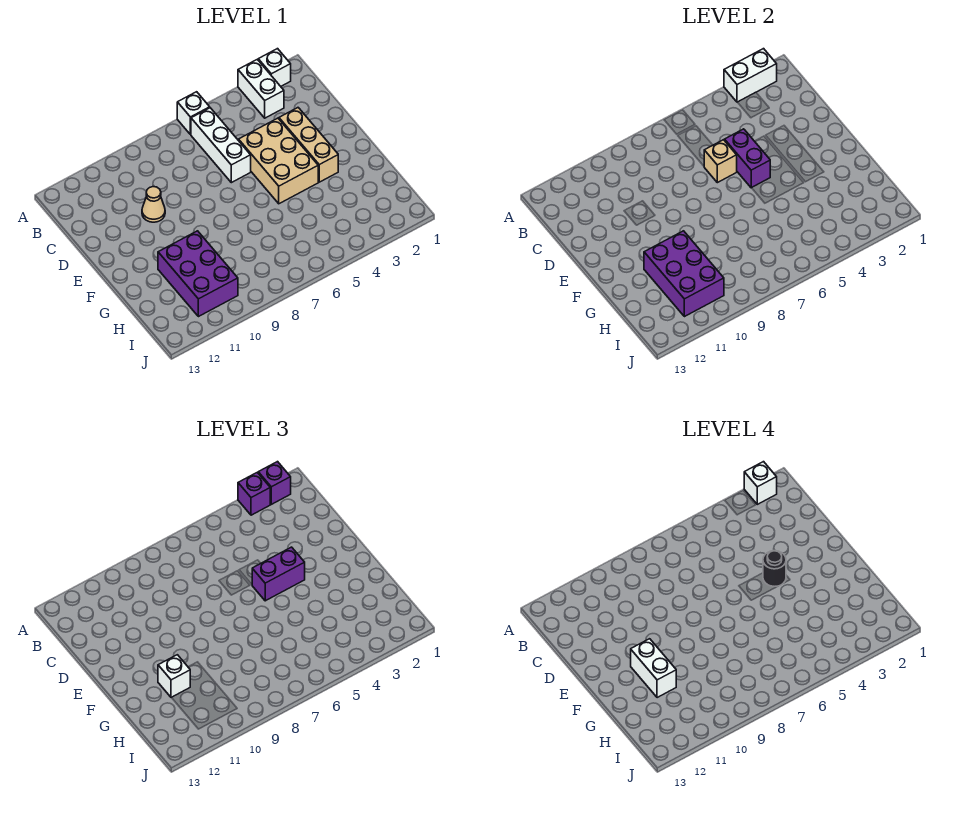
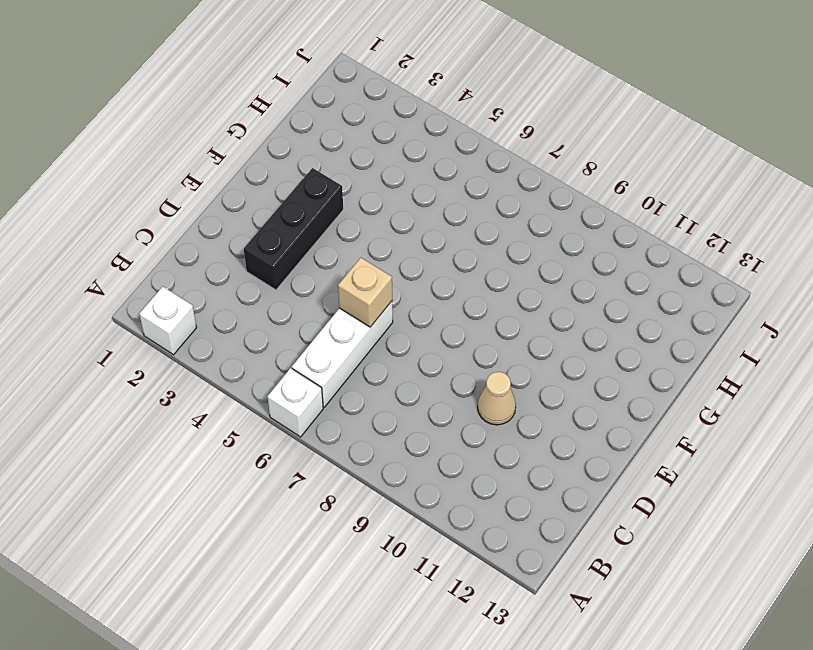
black 1x3 brick [244,168,343,290] -> tan 1x3 brick [279,108,338,182]
none -> white 1x2 brick [238,59,284,118]
none -> tan 2x3 brick [239,118,318,204]
none -> purple 2x3 brick [158,231,238,317]

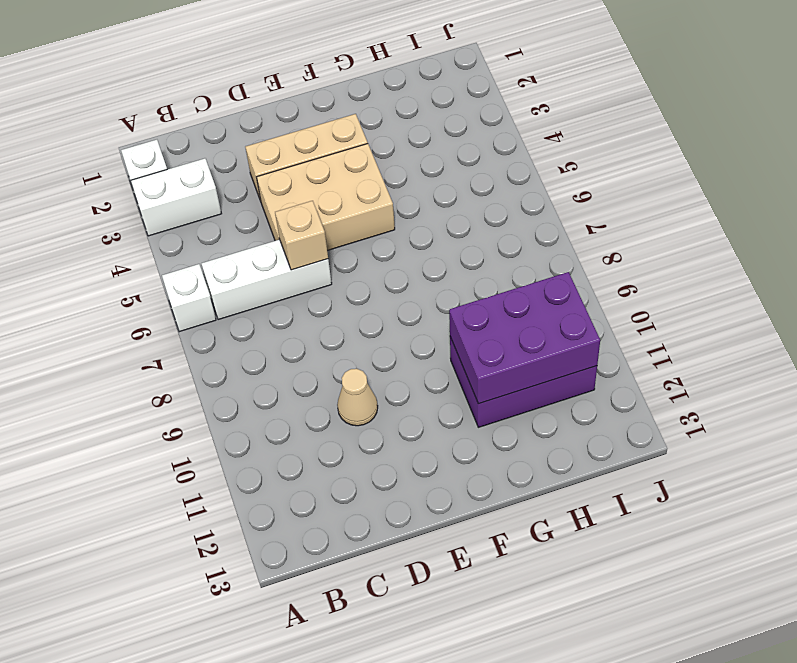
none -> white 1x2 brick [724,49,777,102]
none -> purple 1x2 brick [725,129,770,188]
none -> purple 1x1 brick [258,462,291,504]

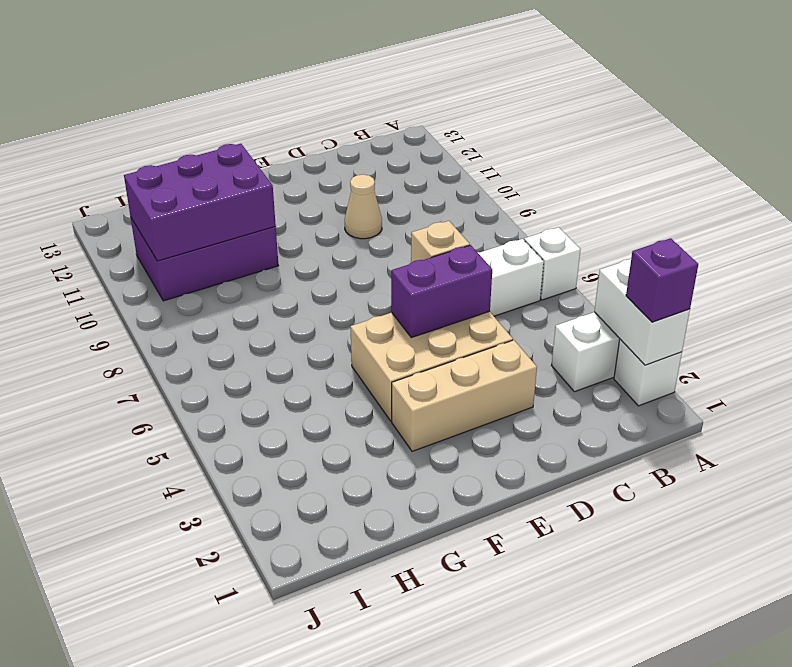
none -> purple 1x1 brick [238,472,270,515]
none -> purple 1x2 brick [252,547,305,601]
none -> white 1x1 brick [158,655,190,698]

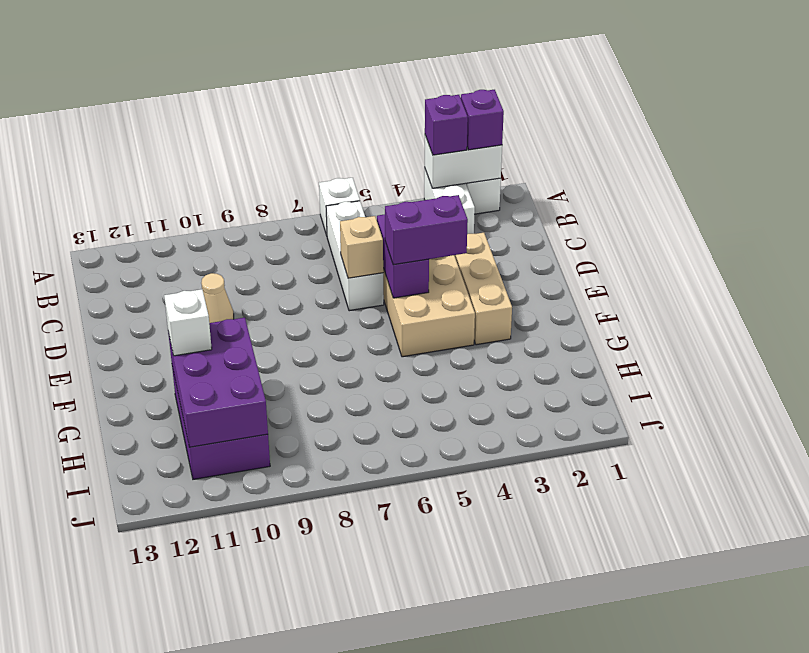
none -> white 1x1 brick [744,462,777,504]
none -> black 1x1 round brick [763,551,786,586]
none -> white 1x2 brick [631,639,676,698]

